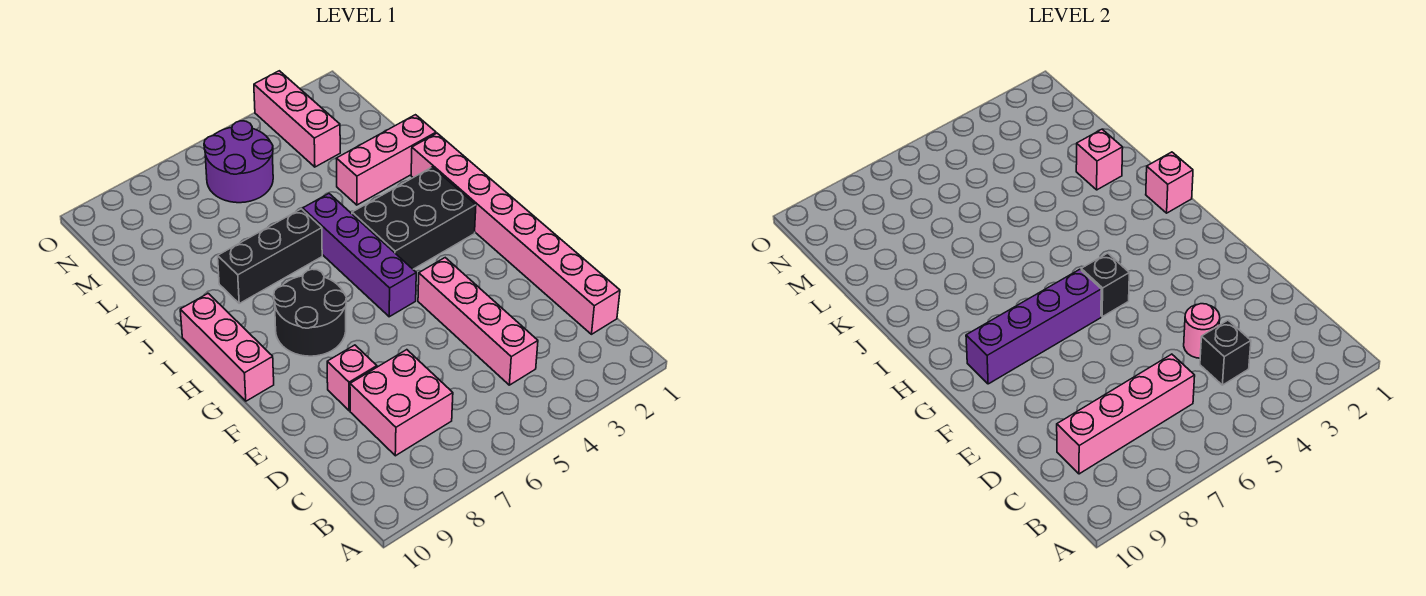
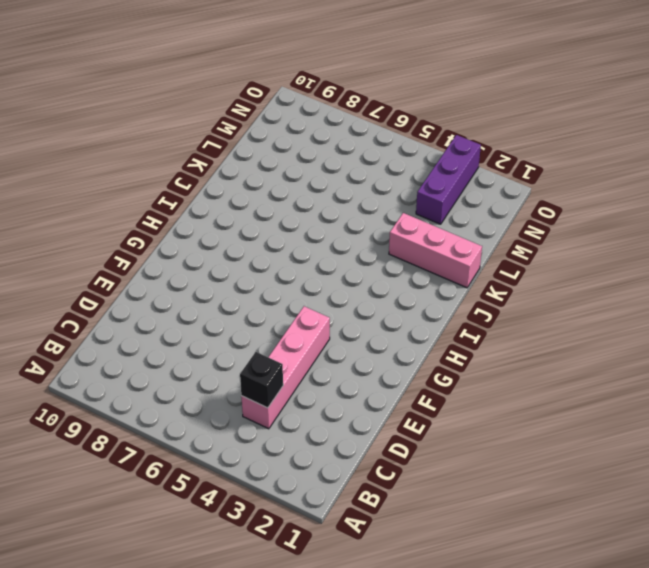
purple 1x3 brick [416,135,481,224] -> pink 1x3 brick [254,71,340,167]
none -> pink 1x8 brick [411,133,620,334]
none -> pink 2x2 brick [350,350,453,456]
none -> pink 1x1 brick [327,345,377,411]

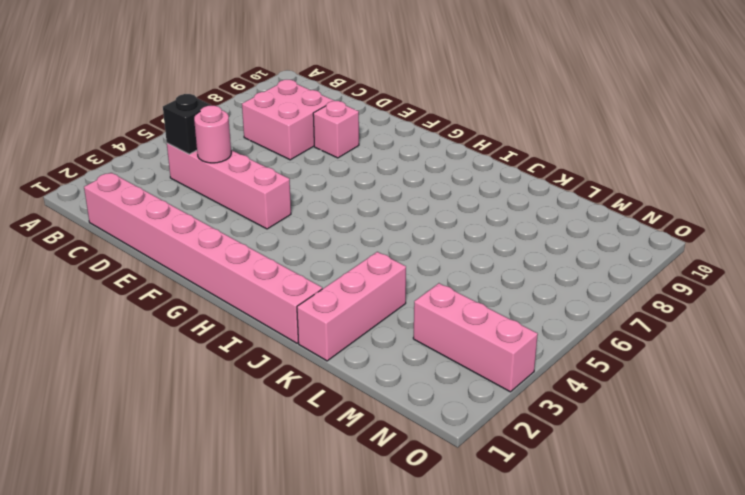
none -> purple 1x4 brick [303,194,416,317]
none -> black 2x2 round brick [274,269,346,356]
none -> pink 1x3 brick [180,293,274,401]

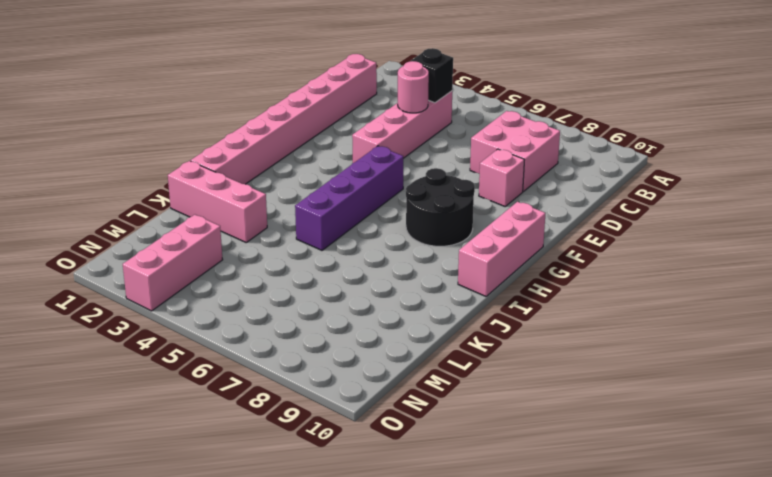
none -> black 2x3 brick [352,167,476,269]
none -> black 1x3 brick [218,209,322,303]
none -> purple 2x2 round brick [204,121,273,203]

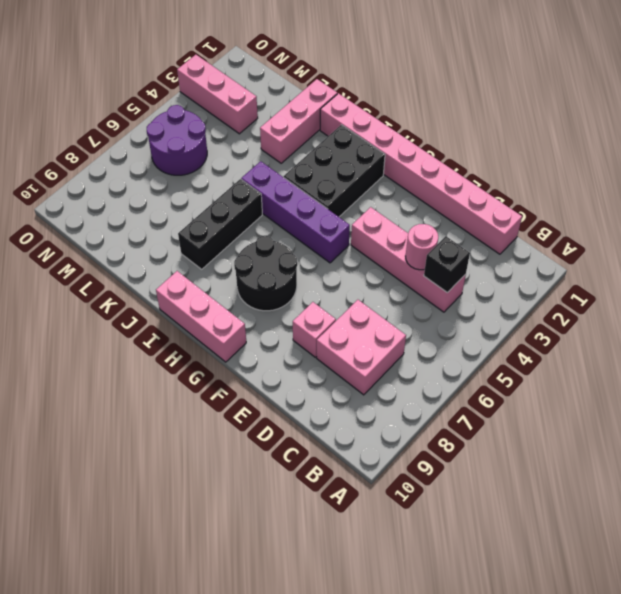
none -> pink 1x4 brick [1057,354,1195,474]
none -> black 1x1 brick [1081,253,1129,317]
none -> purple 1x4 brick [966,269,1101,384]

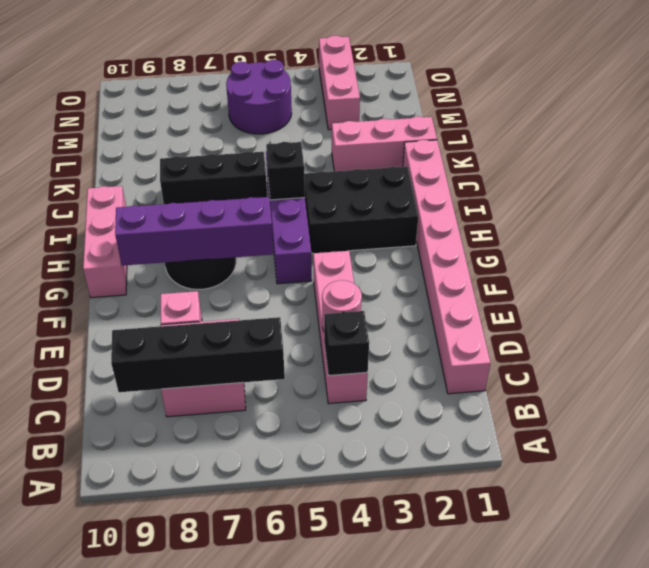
black 1x4 brick [111,317,285,392] -> pink 1x4 brick [1057,354,1195,474]
black 1x1 brick [266,142,305,200] -> black 1x1 brick moved to [1081,253,1129,317]
none -> pink 1x1 brick [1146,152,1193,213]
none -> pink 1x1 brick [1076,129,1123,190]

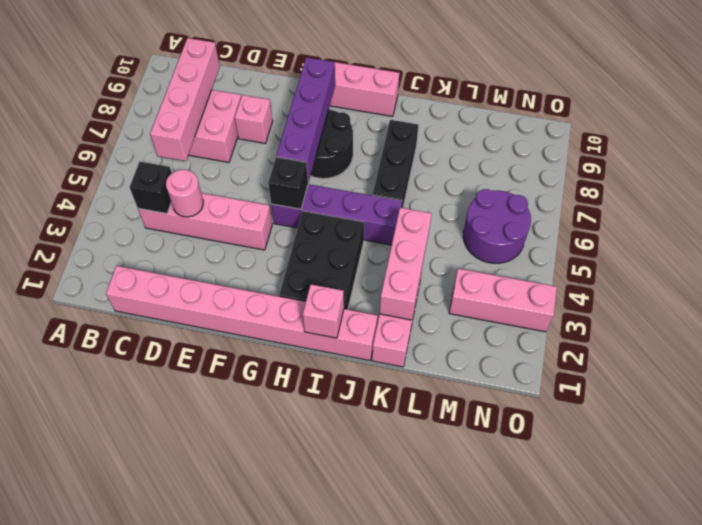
pink 1x3 brick [380,208,432,320] -> pink 1x1 brick [1076,129,1123,190]

